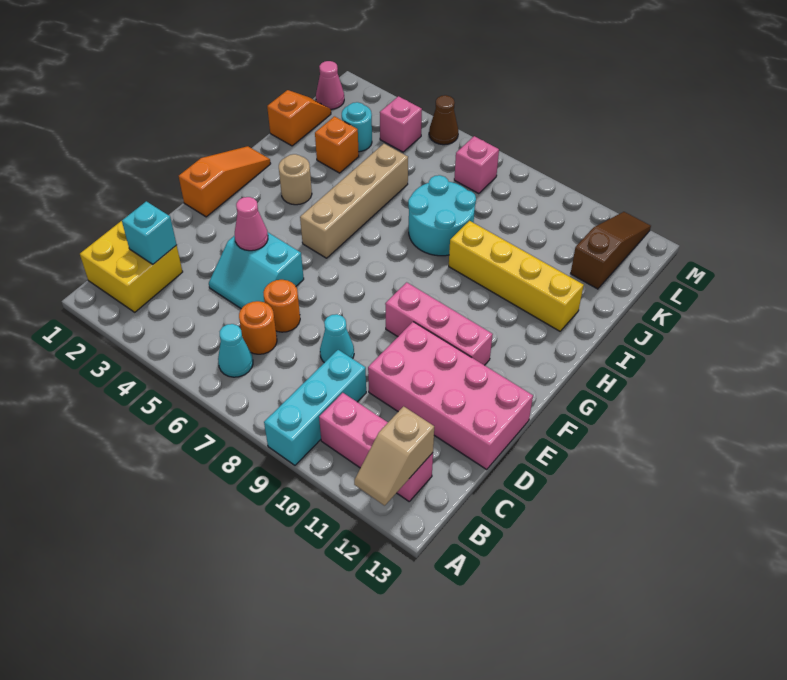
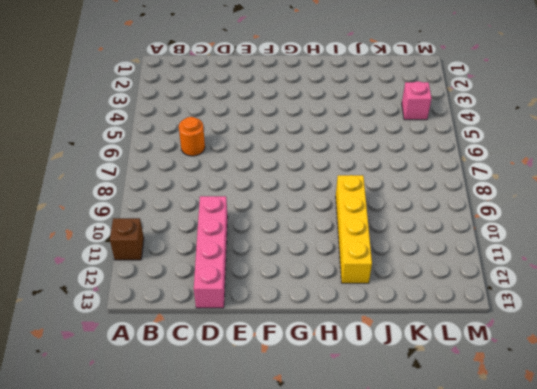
brown 1x1 brick [110,218,144,260] -> none
pink 1x4 brick [194,196,228,308] -> pink 2x4 brick [368,322,533,469]
none -> cyan 1x3 brick [264,350,366,465]
none -> yellow 2x2 brick [80,221,183,312]
none -> cyan 1x1 cone [218,324,253,377]

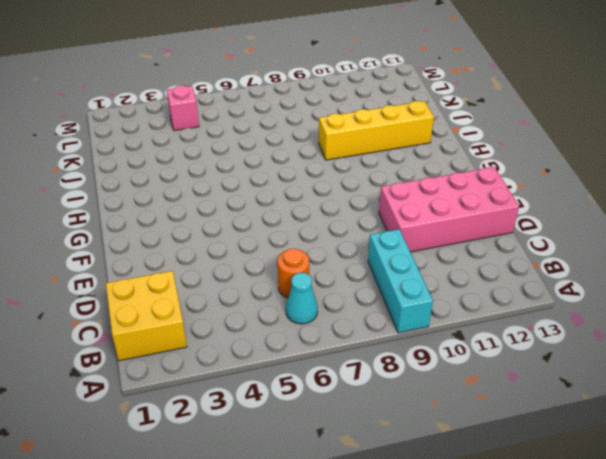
none -> pink 1x3 brick [319,393,433,501]
none -> cyan 2x2 slope [209,232,304,309]
none -> orange 1x1 round brick [263,280,300,332]

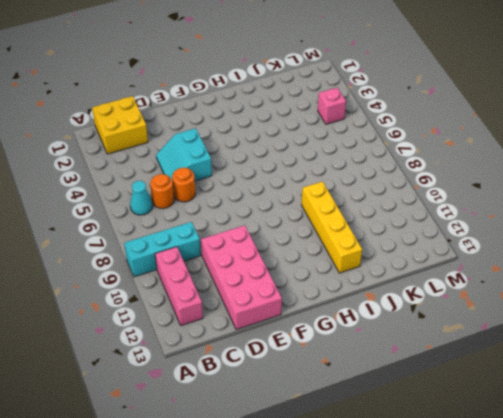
none -> cyan 1x1 cone [320,314,354,363]
none -> orange 1x3 slope [179,146,271,217]
none -> pink 1x3 brick [385,282,493,365]

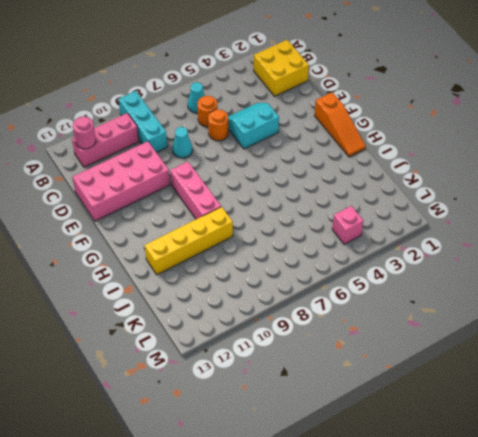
pink 1x1 round brick [73,117,96,149] -> tan 1x2 slope [354,406,434,506]
pink 1x3 brick [170,162,221,219] -> pink 1x3 brick turned to [385,282,493,365]
none -> tan 1x4 brick [300,144,408,258]
none -> tan 1x1 round brick [279,154,312,205]
none -> cyan 2x2 round brick [408,175,476,256]

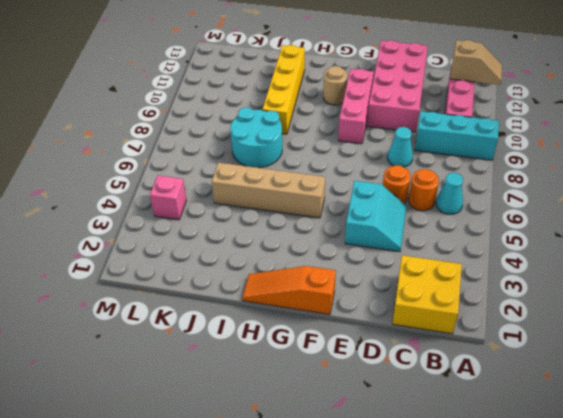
tan 1x1 round brick [323,66,347,105] -> tan 1x1 round brick moved to [279,154,312,205]
none -> orange 1x2 slope [267,90,331,146]
none -> orange 1x1 brick [315,116,359,173]
none -> cyan 1x1 round brick [342,102,372,152]

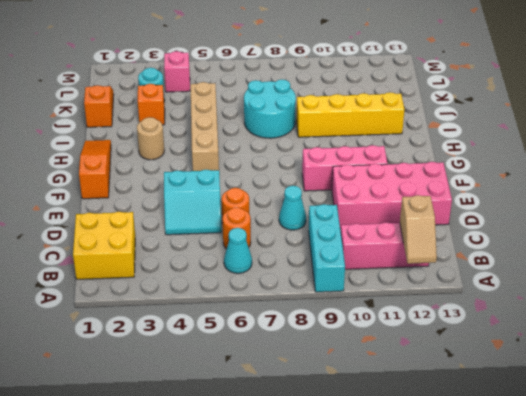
none -> brown 1x3 slope [571,212,651,289]
none -> pink 1x1 cone [316,61,344,109]
none -> pink 1x1 brick [454,136,499,194]

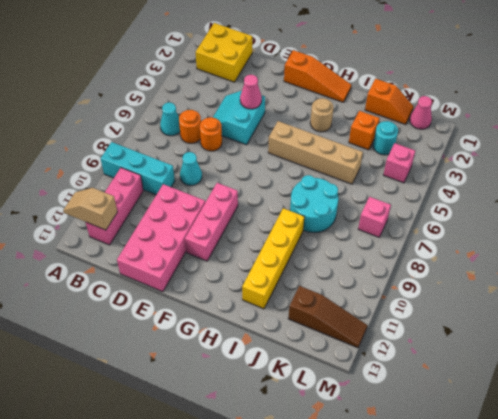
none -> brown 1x1 cone [429,95,458,145]
none -> cyan 1x1 brick [122,201,177,264]

